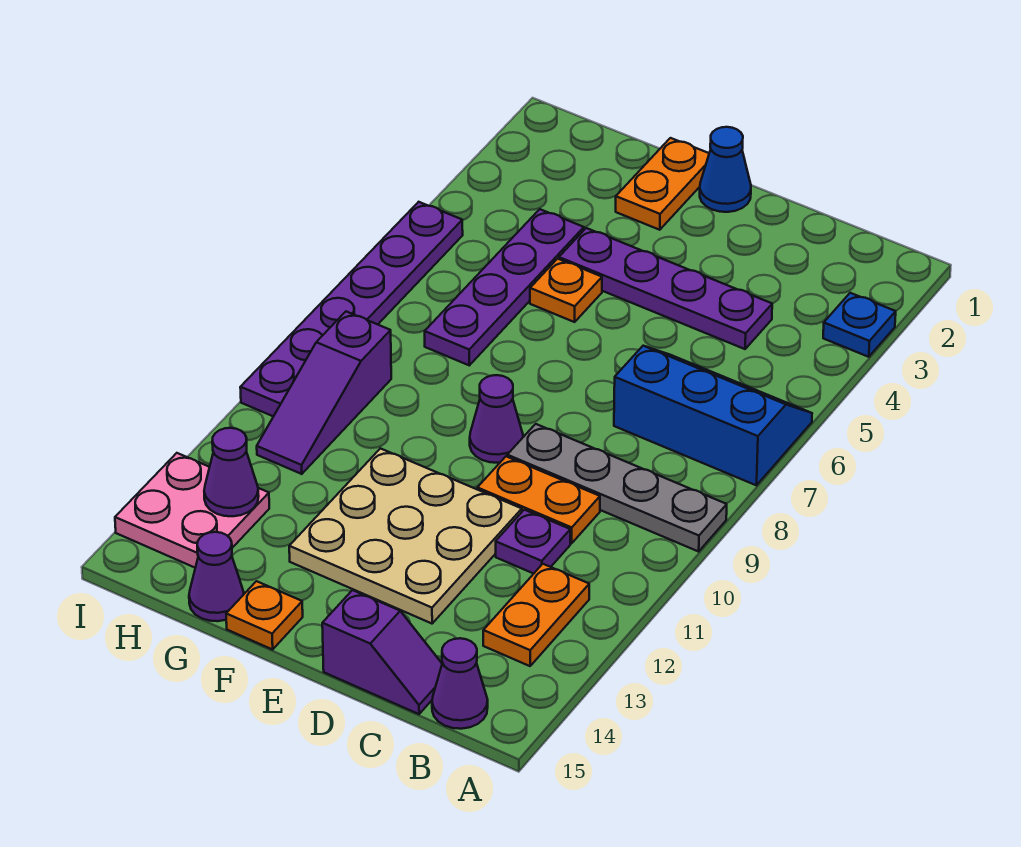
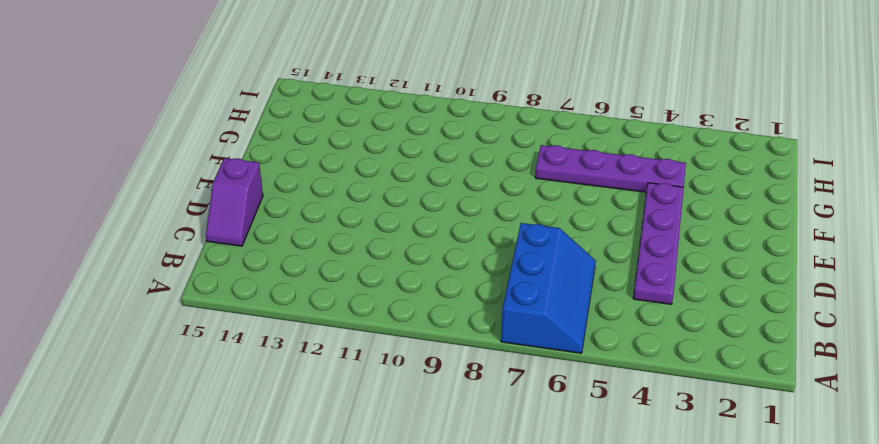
none -> blue 1x1 plate [823,293,896,357]
none -> grey 1x4 plate [507,424,727,552]
none -> orange 1x2 plate [483,564,589,666]

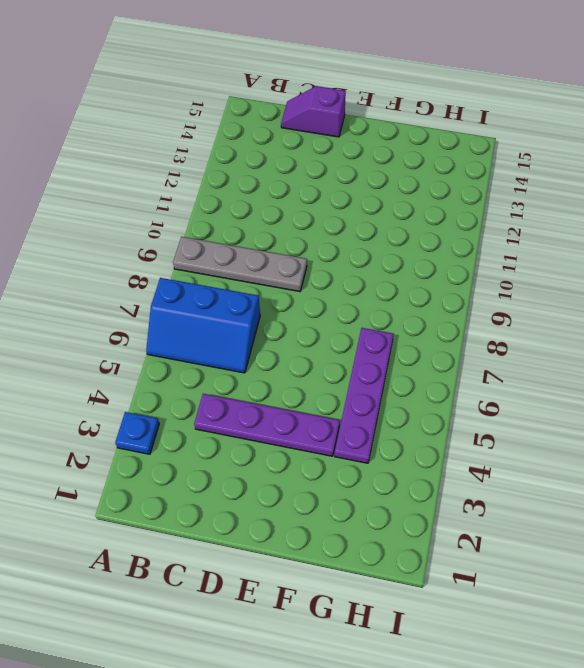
none -> orange 1x2 plate [483,564,589,666]
none -> purple 1x1 cone [432,638,488,729]
none -> orange 1x2 plate [477,456,600,543]

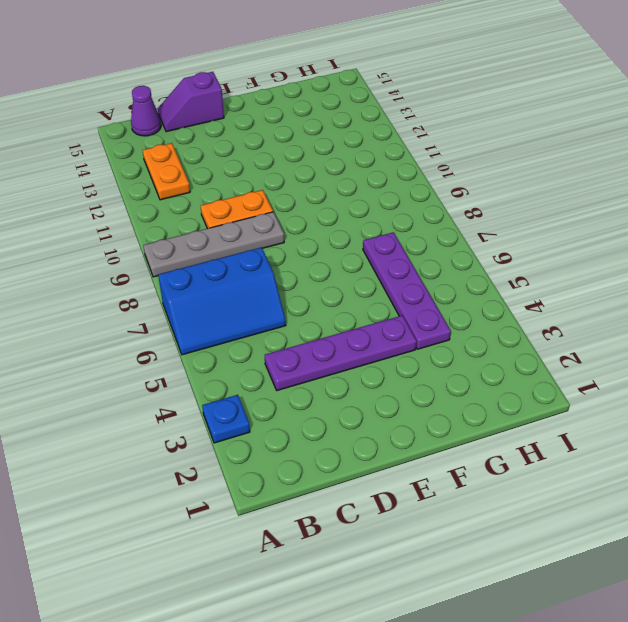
none -> purple 1x1 plate [496,510,570,574]
none -> tan 3x3 plate [289,448,522,624]
none -> blue 1x1 cone [700,127,751,212]

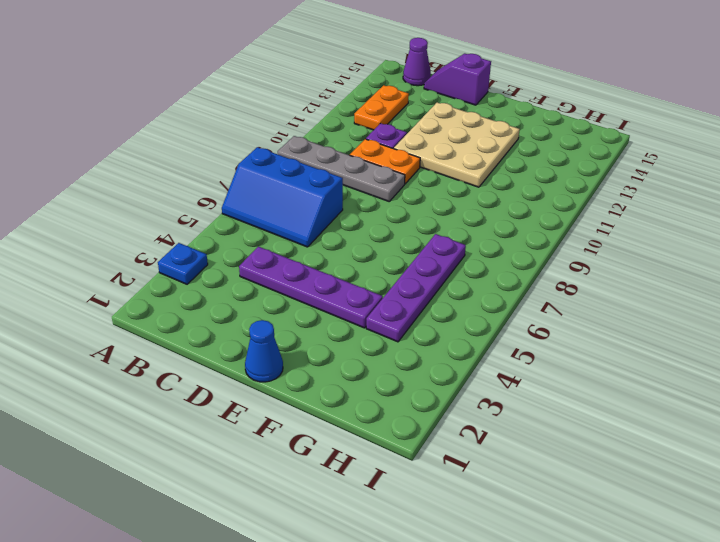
none -> purple 1x1 cone [470,375,523,463]
none -> orange 1x2 plate [616,138,709,230]
none -> orange 1x1 plate [530,259,602,322]

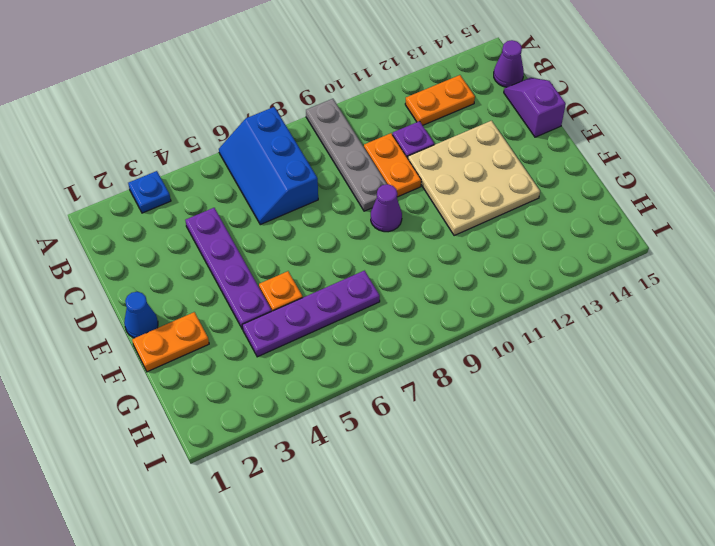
none -> orange 1x1 plate [226,581,303,650]
none -> purple 1x1 cone [189,532,244,621]
none -> purple 1x3 slope [257,312,391,474]

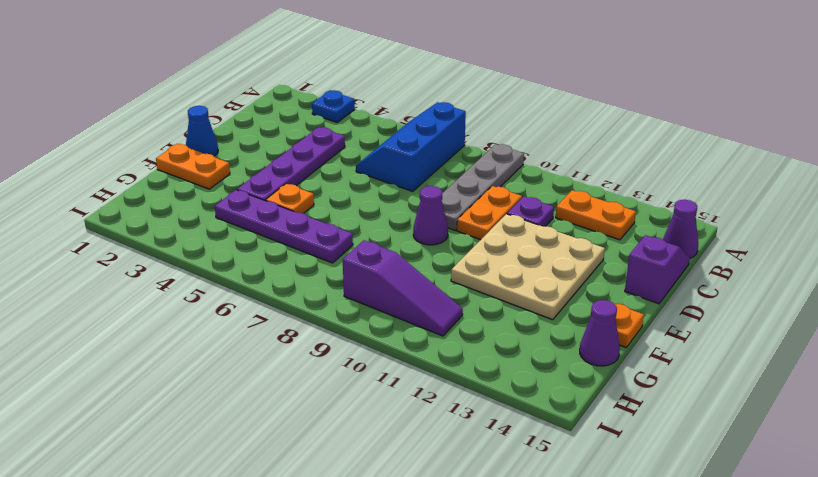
none -> pink 2x2 plate [115,453,269,568]
none -> purple 1x6 plate [240,202,463,416]
none -> purple 1x1 cone [204,428,259,516]

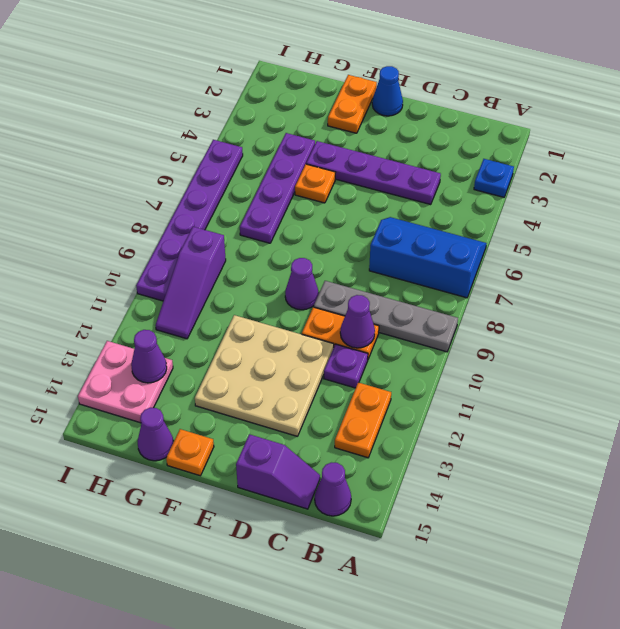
purple 1x1 cone [340,295,375,348] -> none

